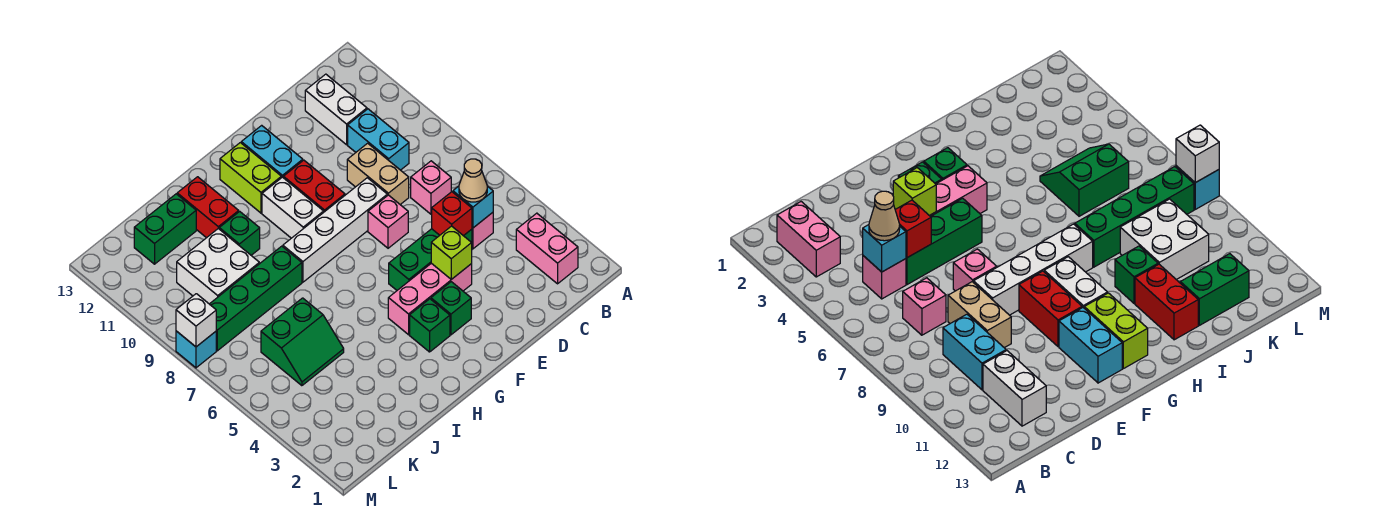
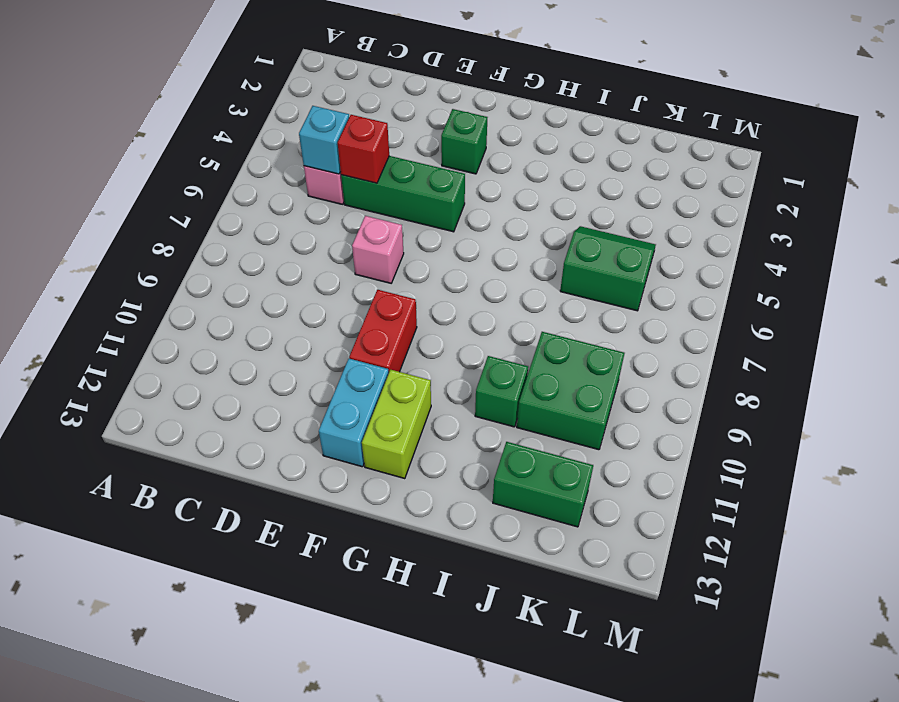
green 2x2 brick [517,332,625,450] -> white 2x2 brick [177,229,259,304]
none -> pink 1x2 brick [516,213,578,284]
none -> pink 1x1 brick [411,161,451,214]
none -> cyan 1x2 brick [348,109,409,170]

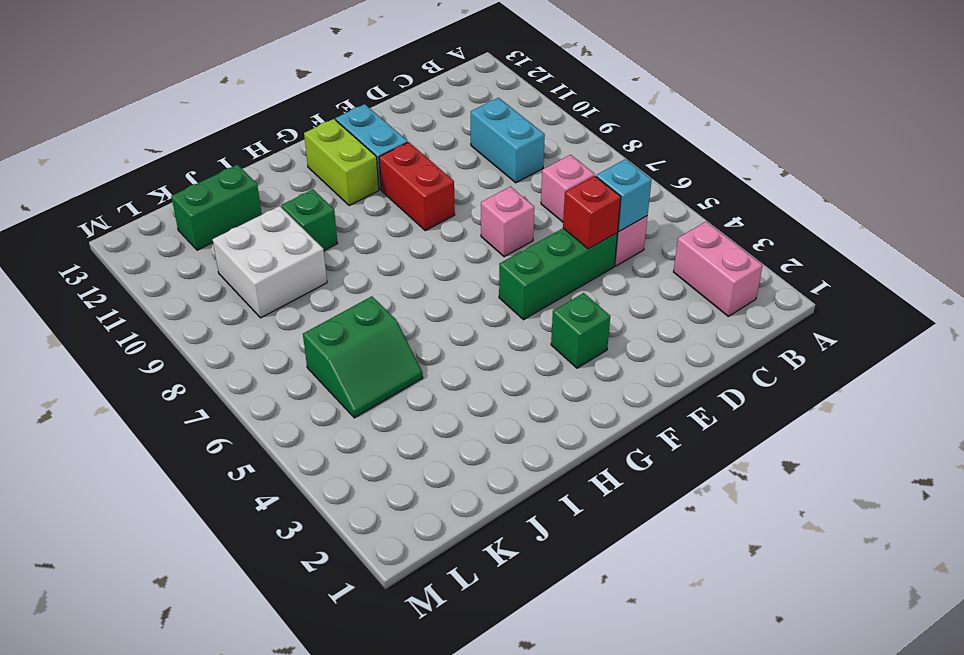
none -> white 1x2 brick [305,74,367,145]
none -> tan 1x2 brick [347,143,409,204]
none -> pink 1x3 brick [388,263,472,335]

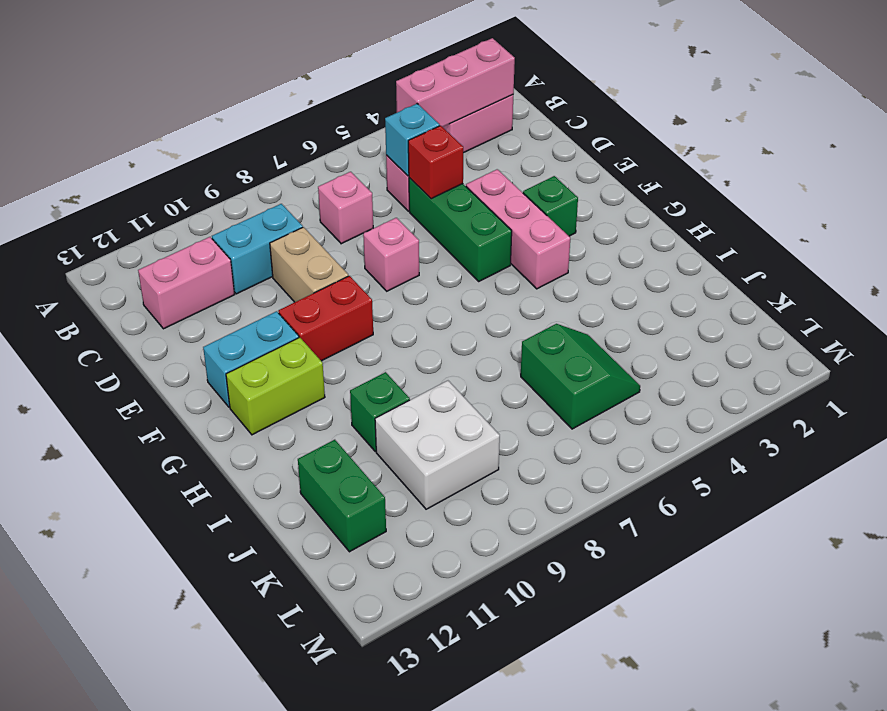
pink 1x3 brick [396,38,515,127] -> none
pink 1x2 brick [138,237,234,329] -> white 1x2 brick [305,74,367,145]
tan 1x2 brick [270,227,348,302] -> tan 1x2 brick turned to [347,143,409,204]
none -> white 1x4 brick [283,178,387,282]
none -> green 1x1 brick [410,299,450,352]
none -> white 1x2 brick [262,177,324,238]

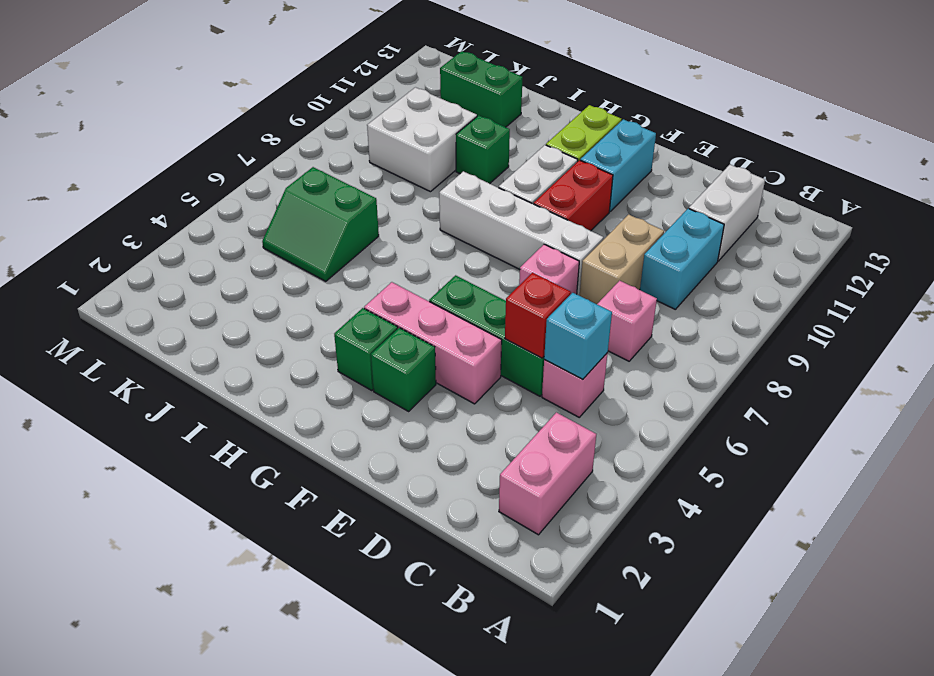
none -> green 1x4 brick [210,246,302,351]
none -> red 1x2 brick [177,177,239,238]
none -> cyan 1x1 brick [176,331,216,368]

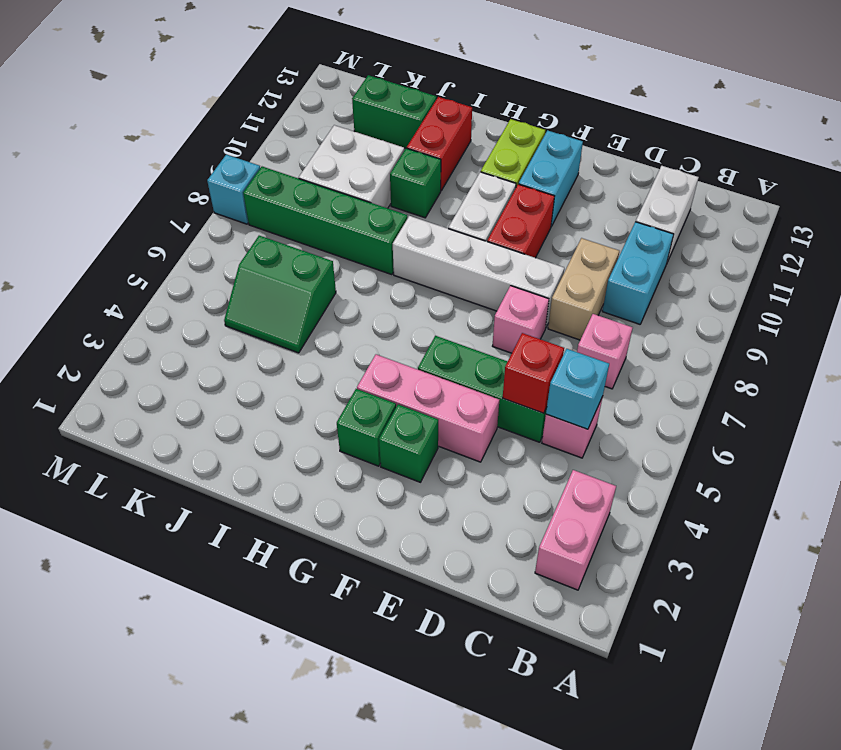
none -> lime 1x1 brick [431,226,472,279]
none -> white 1x1 brick [176,294,216,347]
none -> tan 1x1 cone [459,159,487,202]

